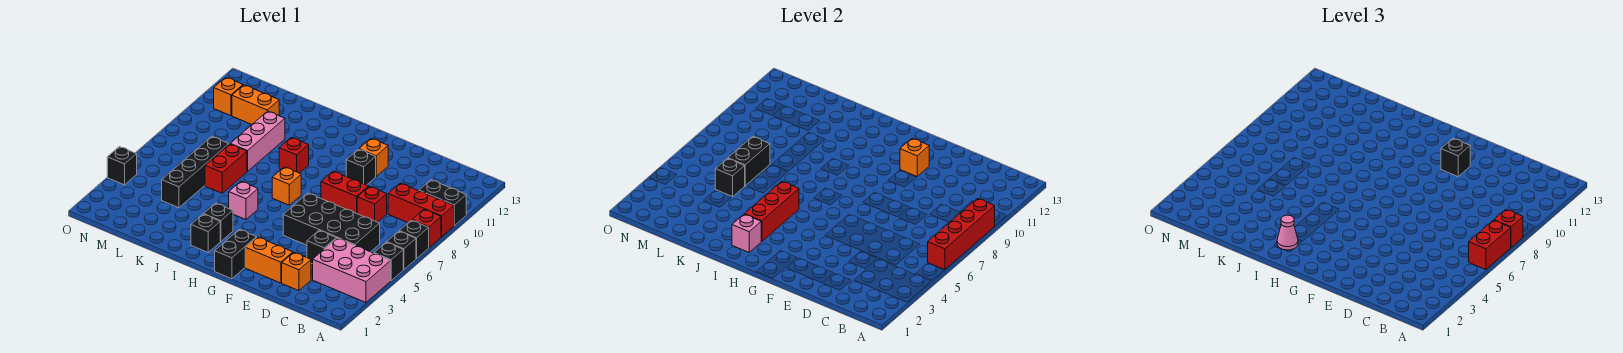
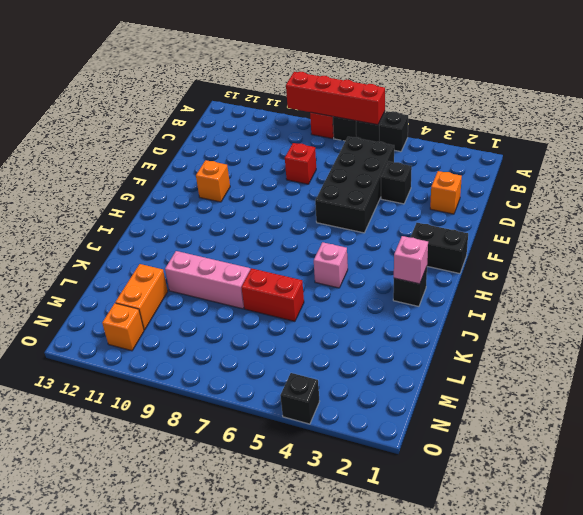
none -> pink 2x3 brick [313,238,391,302]
none -> red 1x3 brick [388,183,454,237]
none -> black 1x2 brick [419,180,466,226]
none -> orange 1x2 brick [245,237,293,283]

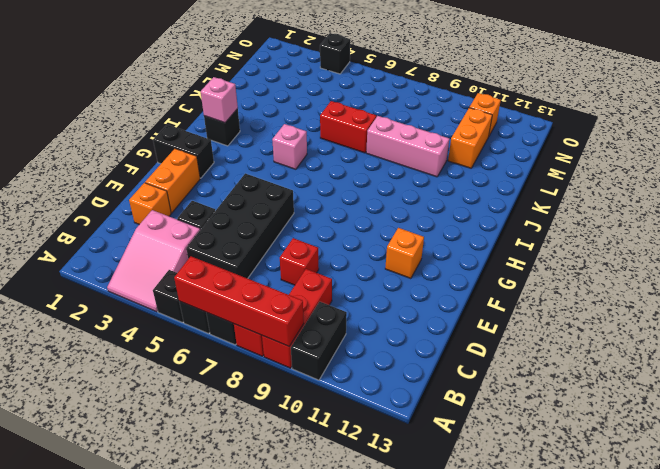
pink 2x3 slope [107,210,200,312] -> pink 2x3 brick [313,238,391,302]
none -> red 1x2 brick [321,171,369,213]
none -> black 1x1 brick [346,149,376,185]
none -> orange 1x1 brick [272,167,301,205]
none -> black 1x1 brick [204,203,233,242]

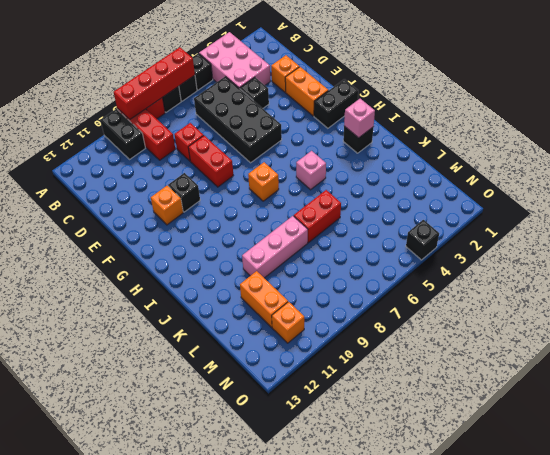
none -> black 1x1 brick [204,203,233,242]
none -> red 1x1 brick [279,137,309,173]
none -> black 1x4 brick [162,136,229,208]
none -> orange 1x1 brick [900,138,929,177]

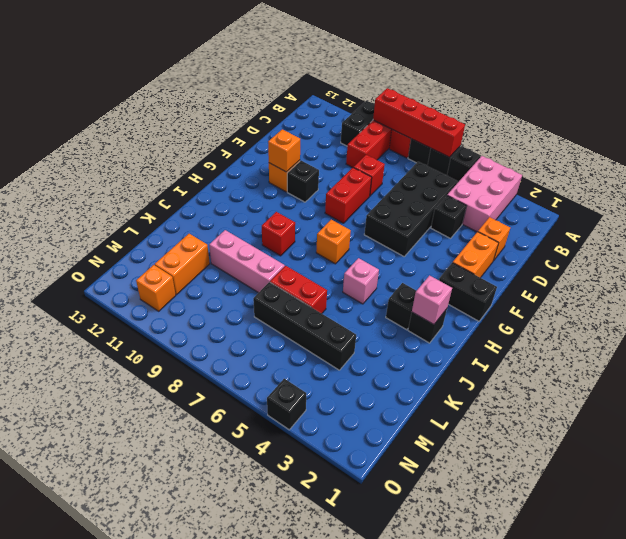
none -> red 1x3 brick [745,181,799,242]
none -> black 1x1 brick [715,158,745,197]
none -> black 1x2 brick [728,136,770,186]
none -> red 1x2 brick [1469,220,1511,270]

